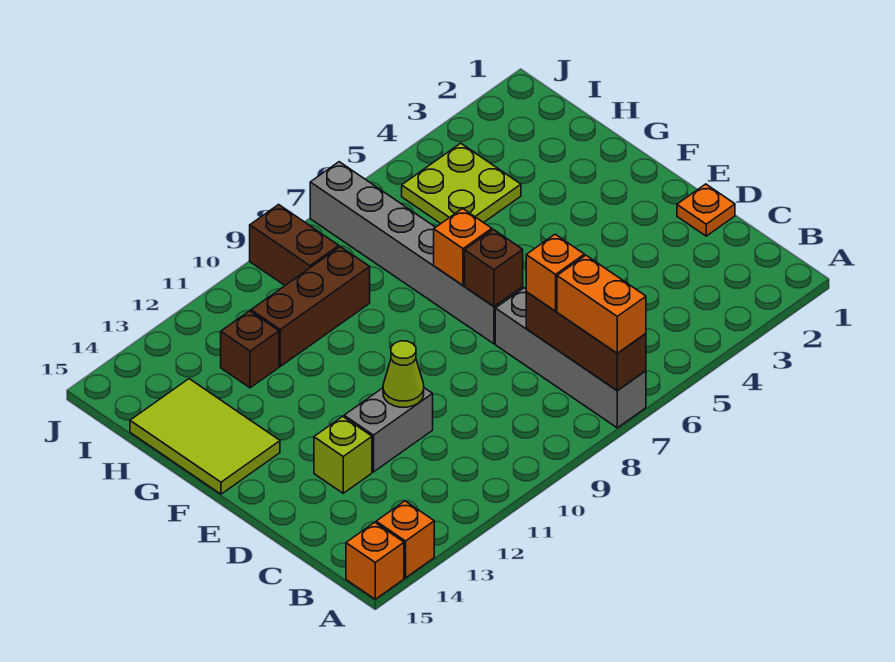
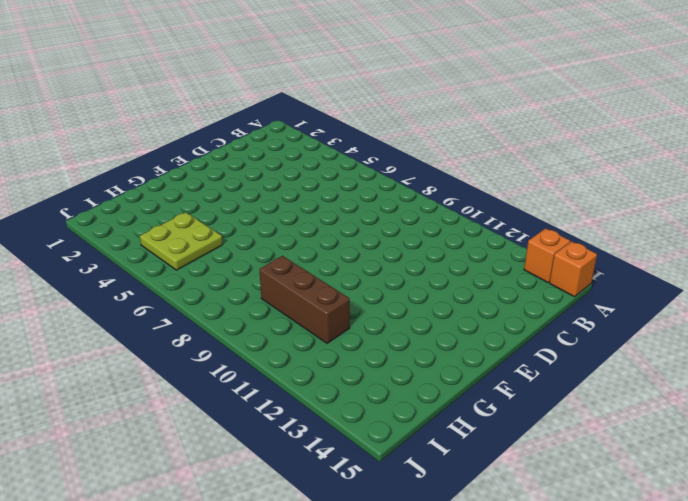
none -> grey 1x4 brick [495,288,646,428]
none -> orange 1x1 plate [677,184,735,236]
none -> grey 1x2 brick [344,388,433,472]

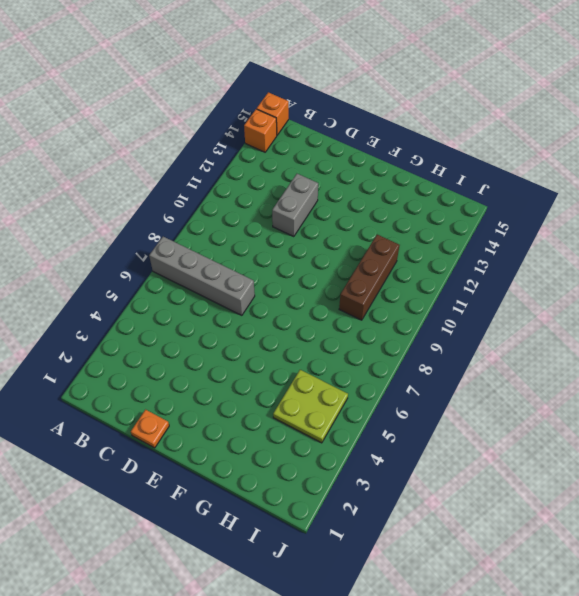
none -> lime 1x1 brick [314,416,372,493]
none -> grey 1x6 brick [310,162,523,344]
none -> lime 2x3 tile [130,379,280,494]

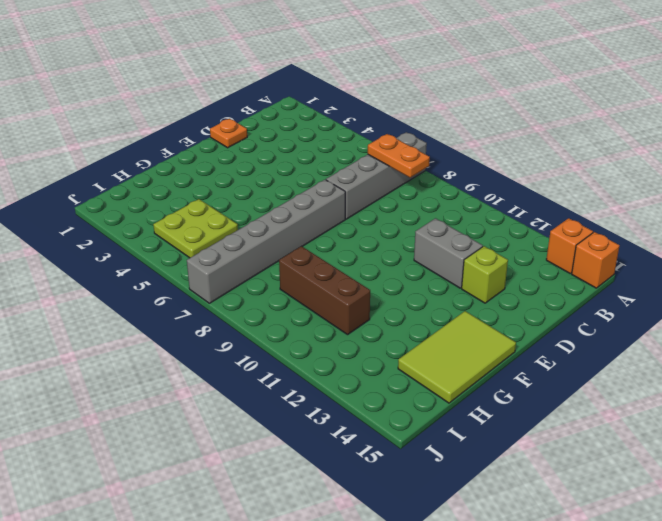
orange 1x2 plate [368,134,430,178] -> brown 1x3 brick [526,292,646,391]
none -> brown 1x1 brick [221,311,279,388]
none -> brown 1x2 brick [250,205,339,285]
none -> lime 1x1 cone [383,341,424,407]

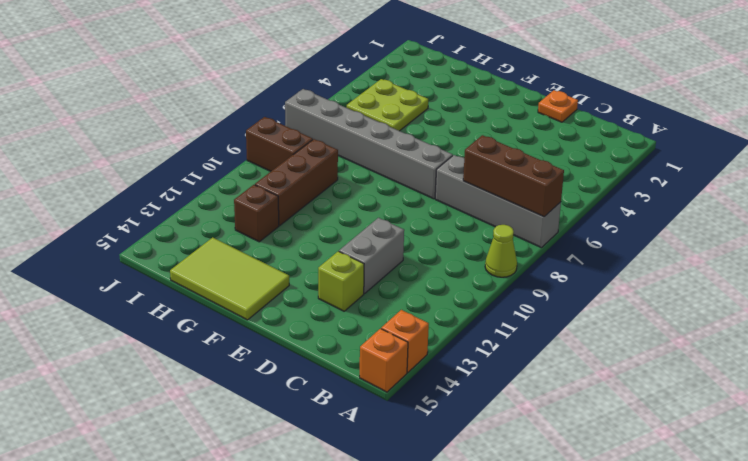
lime 1x1 cone [485,225,517,277] -> lime 1x1 cone moved to [383,341,424,407]
none -> brown 1x1 brick [465,230,523,306]
none -> orange 1x1 brick [434,209,492,285]
none -> orange 1x2 brick [557,255,646,353]

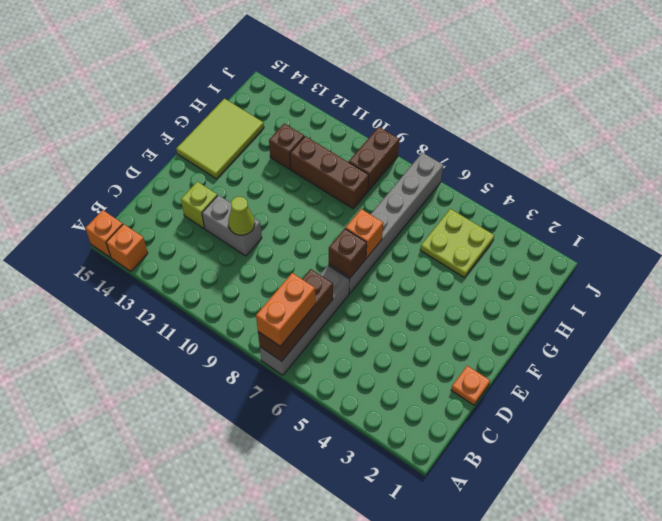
none -> orange 1x1 brick [526,234,584,311]

